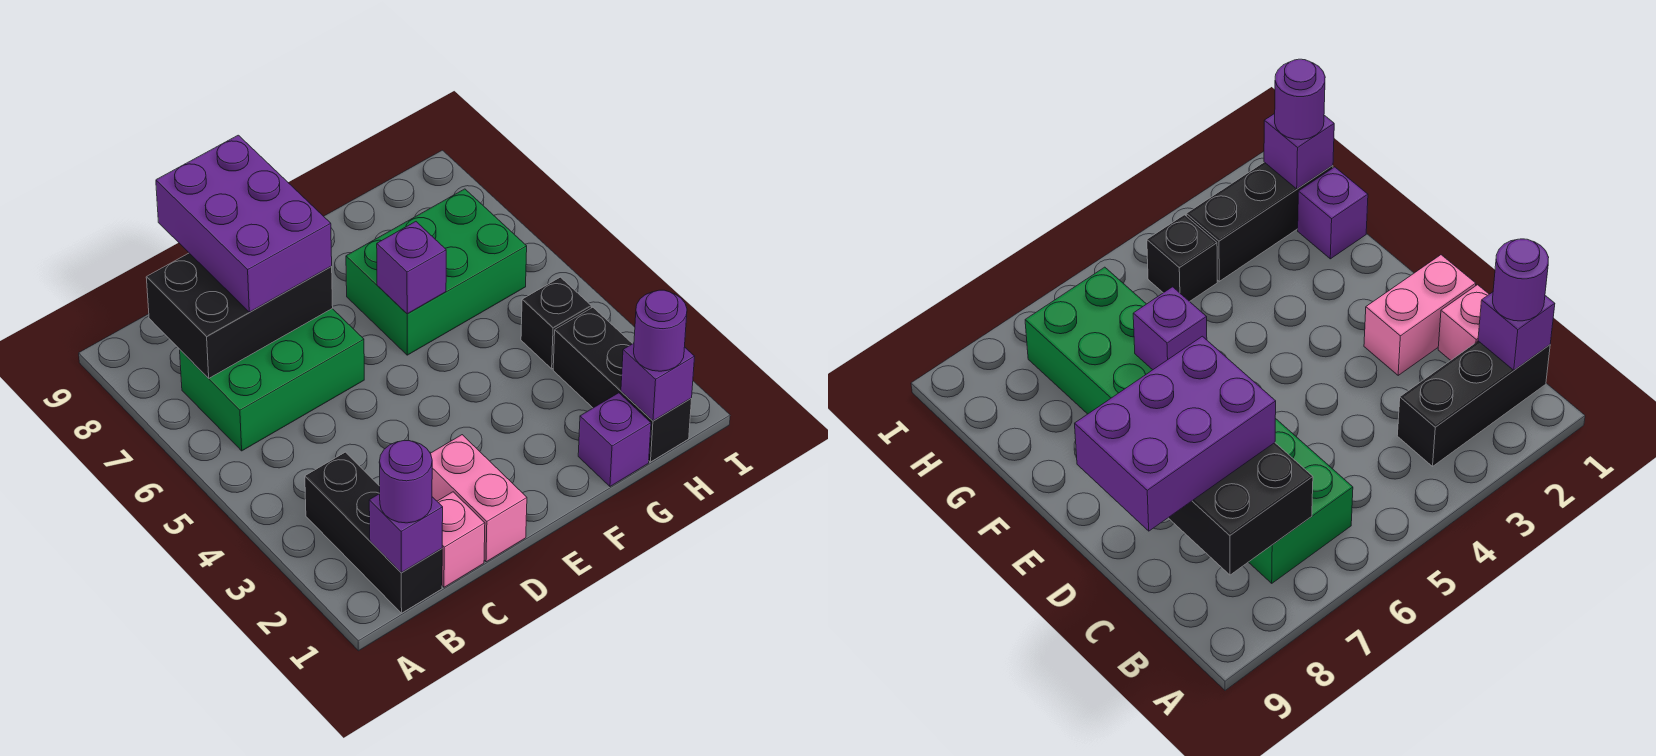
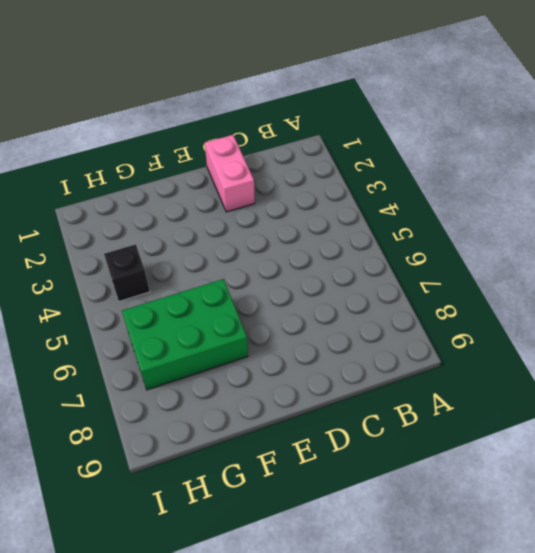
none -> black 1x3 brick [305,452,442,613]
none -> green 2x3 brick [180,309,364,451]
none -> pink 1x1 brick [437,492,485,587]

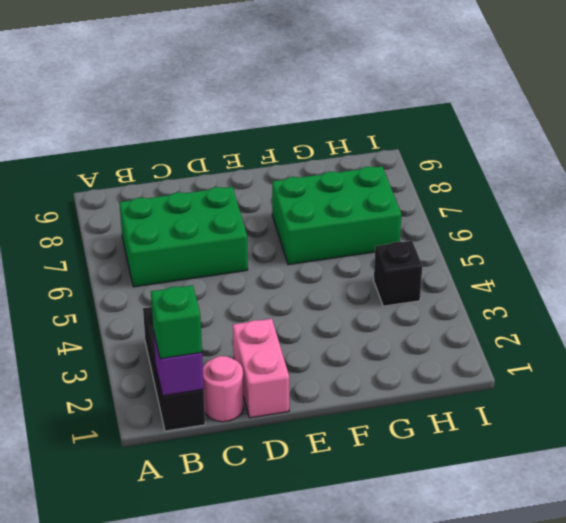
green 1x1 brick [151,285,202,359] -> purple 1x1 round brick [379,441,432,523]
pink 1x1 round brick [203,356,244,422] -> pink 1x1 brick [437,492,485,587]
none -> purple 1x1 brick [578,393,651,487]
none -> black 1x3 brick [553,307,692,462]
none -> black 2x3 brick [146,253,333,378]

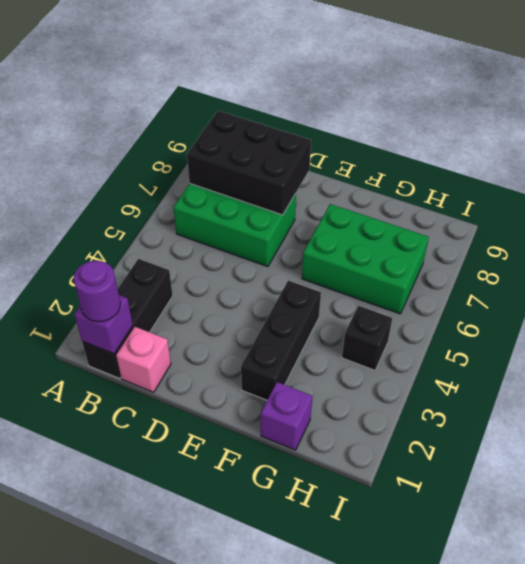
black 1x3 brick [241,280,321,400] -> black 1x3 brick moved to [553,307,692,462]
none -> pink 1x2 brick [430,435,527,562]
none -> purple 1x1 brick [377,222,446,314]
none -> purple 1x1 brick [621,343,695,421]

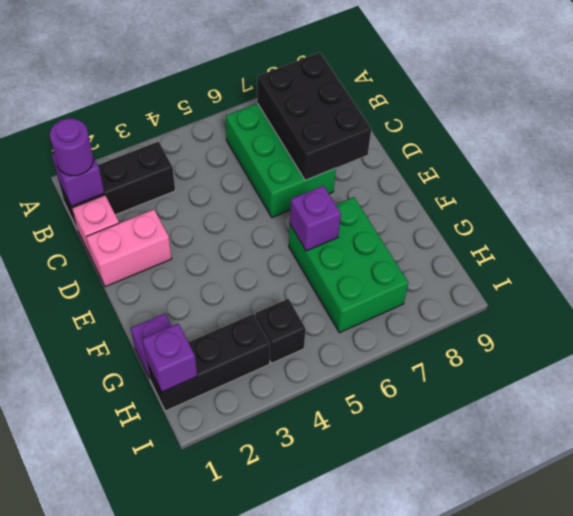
none -> purple 2x3 brick [156,135,332,312]
none -> purple 1x1 round brick [634,290,687,371]

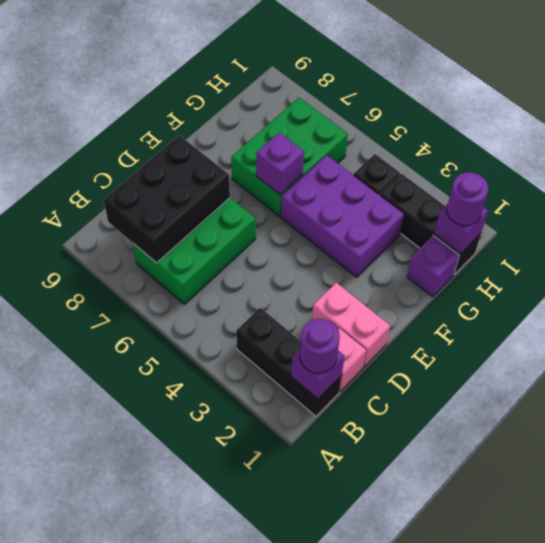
purple 2x3 brick [281,155,404,277] -> purple 2x3 brick moved to [156,135,332,312]

